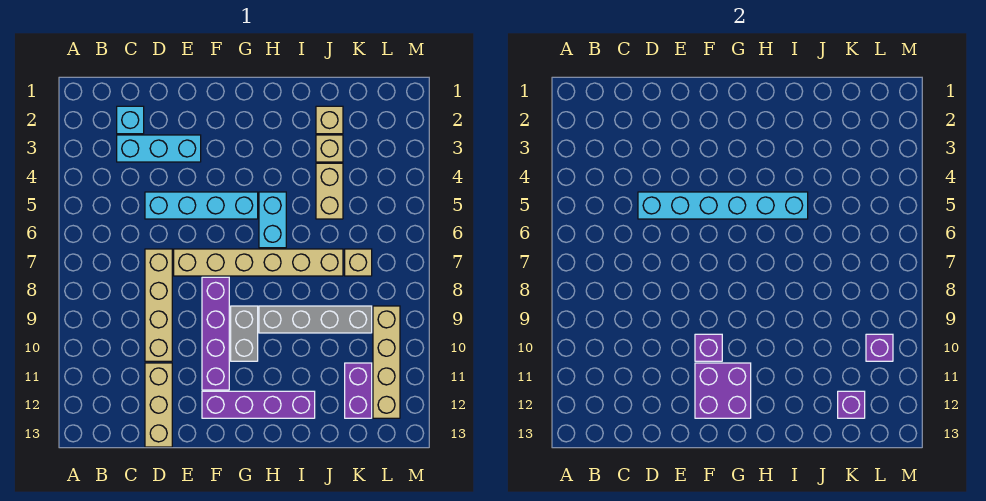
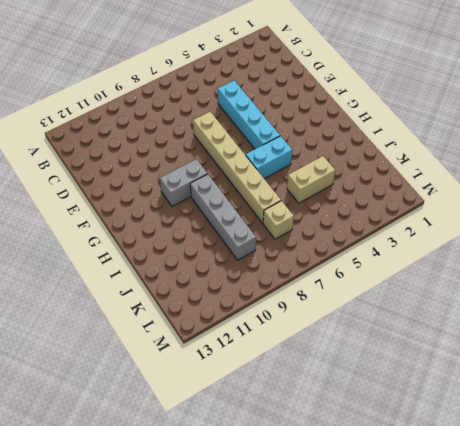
none -> cyan 1x1 brick [117,106,144,134]
none -> cyan 1x3 brick [117,135,201,162]
none -> tan 1x4 brick [145,249,172,361]

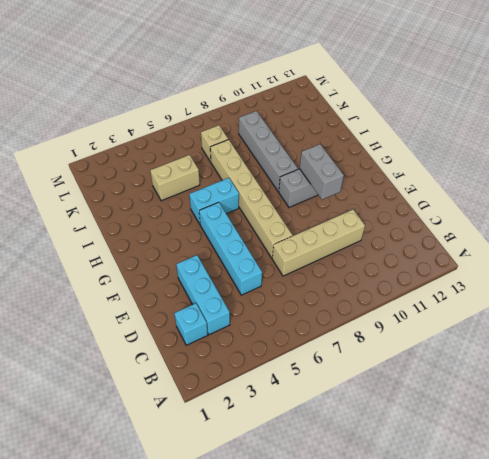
grey 1x2 brick [299,144,344,200] -> purple 1x1 brick [695,334,722,361]
none -> tan 1x3 brick [145,363,172,447]
none -> purple 1x4 brick [202,277,229,390]
none -> purple 1x4 brick [202,391,315,418]

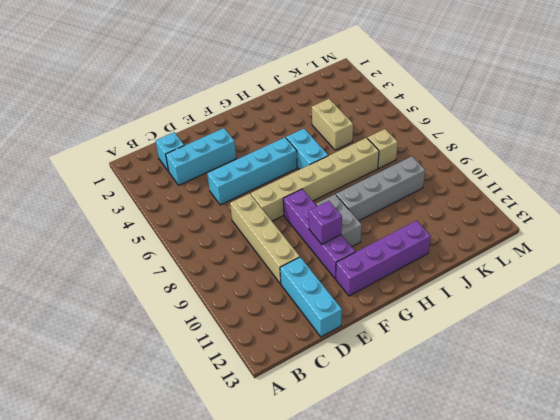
cyan 1x3 brick [280,257,342,337] -> tan 1x3 brick [145,363,172,447]
none -> tan 1x1 brick [316,106,343,134]
none -> tan 1x1 brick [316,135,343,162]
none -> purple 1x2 brick [345,363,372,418]

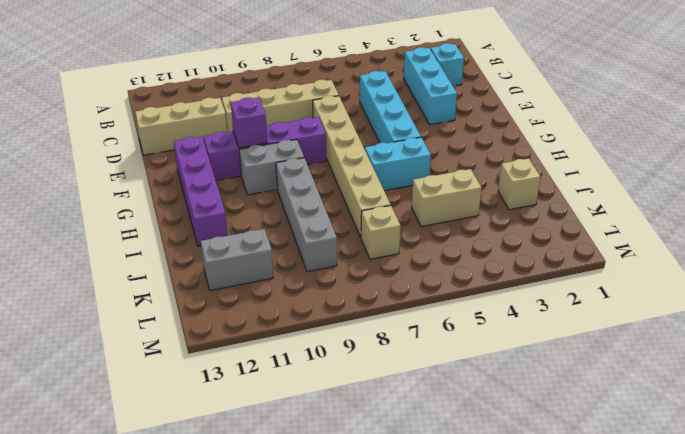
grey 1x2 brick [201,229,273,291] -> purple 1x2 brick [345,363,372,418]
none -> tan 1x1 brick [316,135,343,162]
none -> tan 1x4 brick [373,306,400,418]
none -> cyan 1x6 brick [638,192,808,219]

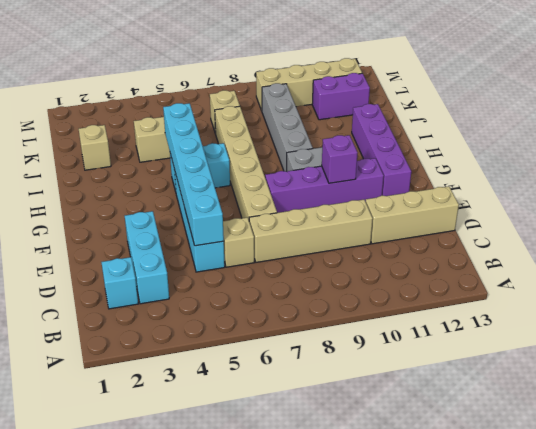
tan 1x1 brick [223,217,254,267] -> tan 1x1 brick moved to [316,135,343,162]
none -> purple 2x2 brick [695,363,751,418]
none -> purple 1x1 brick [838,391,865,418]
none -> purple 1x1 brick [866,334,893,361]

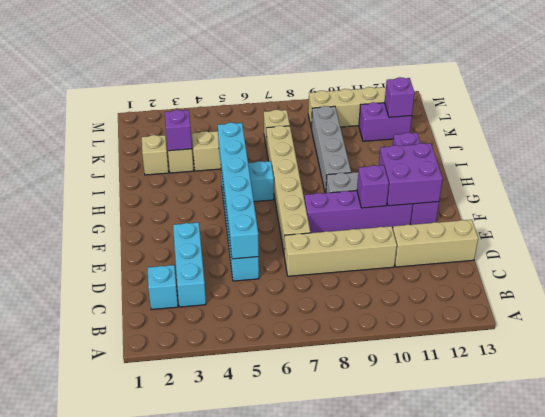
purple 1x1 brick [165,110,192,151] -> purple 1x1 brick moved to [866,334,893,361]

